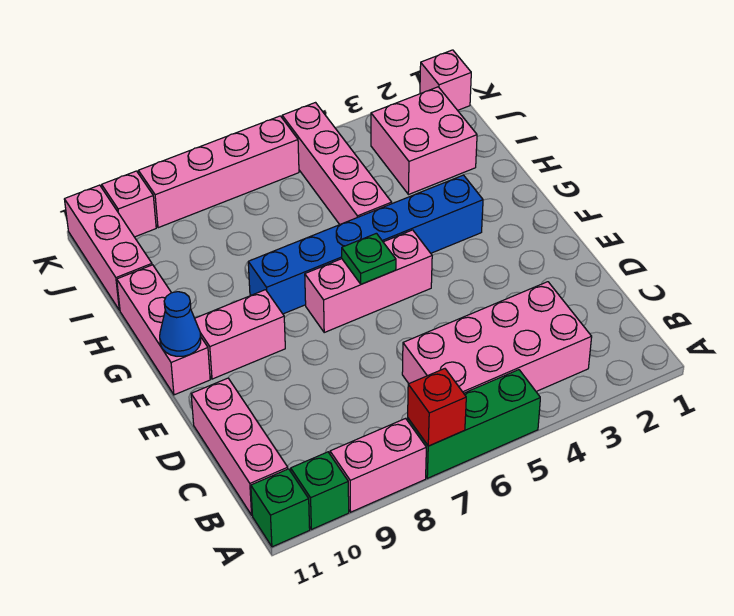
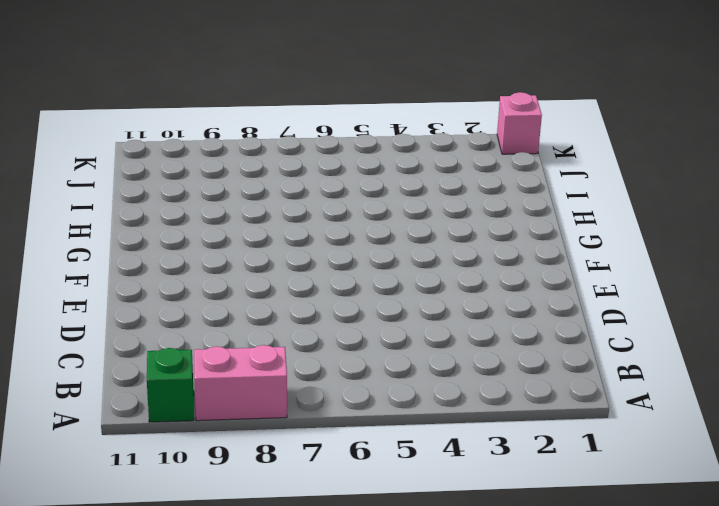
none -> green 1x3 brick [408,370,540,478]
none -> green 1x1 brick [251,469,310,547]
none -> pink 2x4 brick [402,282,592,393]

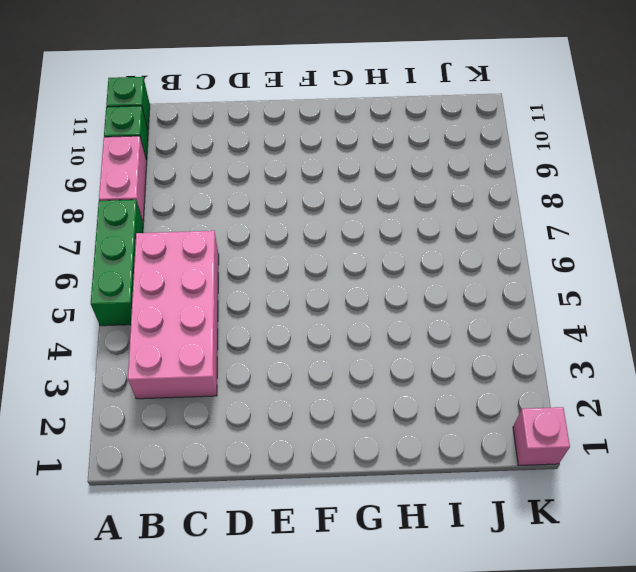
none -> pink 1x3 brick [191,378,288,515]
none -> pink 1x3 brick [305,230,432,332]
none -> pink 1x2 brick [195,290,285,379]

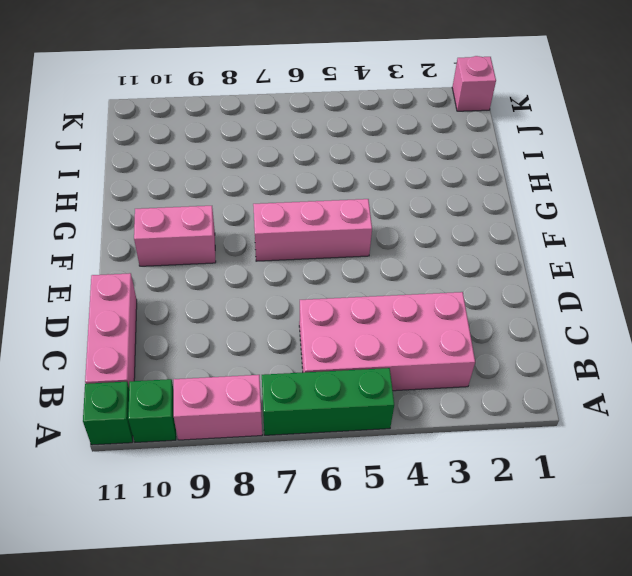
none -> pink 1x3 brick [117,265,210,395]
none -> blue 1x6 brick [248,175,483,314]
none -> pink 1x4 brick [282,103,392,224]

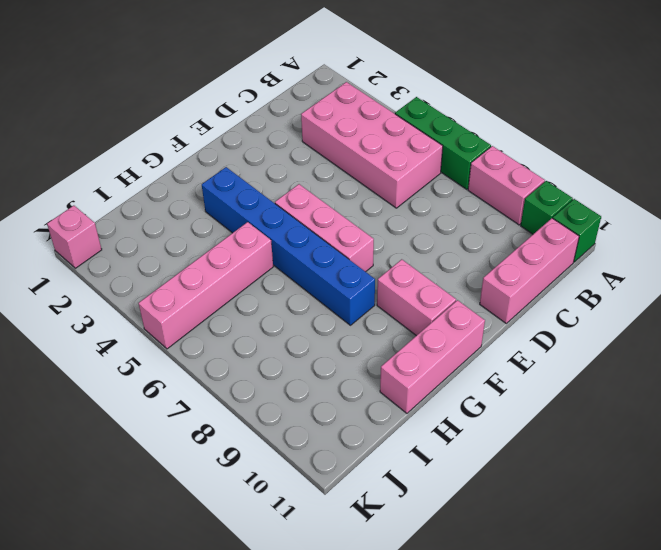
none -> pink 2x2 brick [371,87,477,195]
none -> pink 1x3 brick [64,185,152,310]
none -> pink 1x4 brick [138,116,299,228]

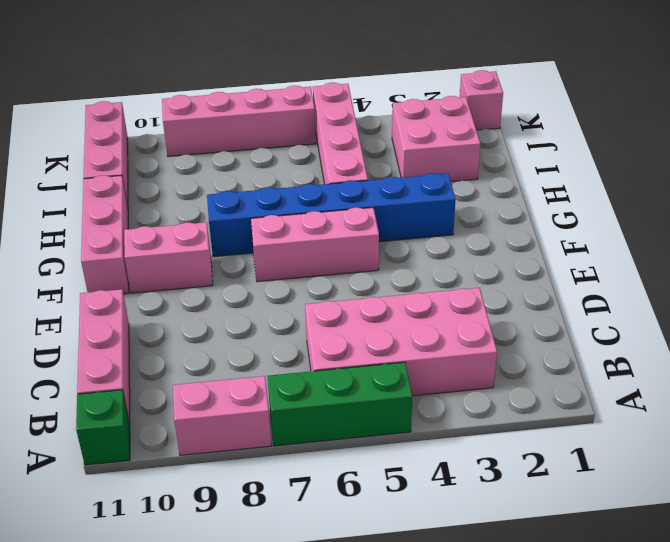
none -> green 1x1 brick [291,452,349,529]
none -> pink 1x1 brick [102,171,156,237]
none -> red 1x1 brick [408,369,466,446]

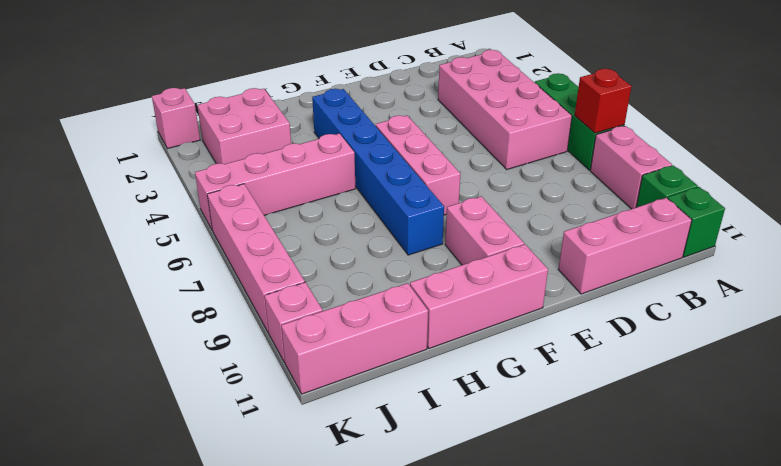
none -> green 1x1 plate [342,233,396,284]
none -> blue 1x1 cone [160,292,201,356]

